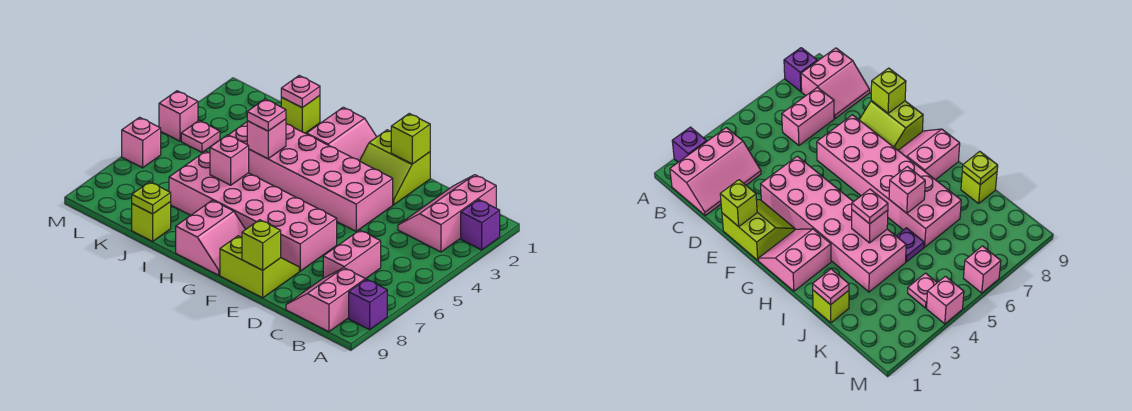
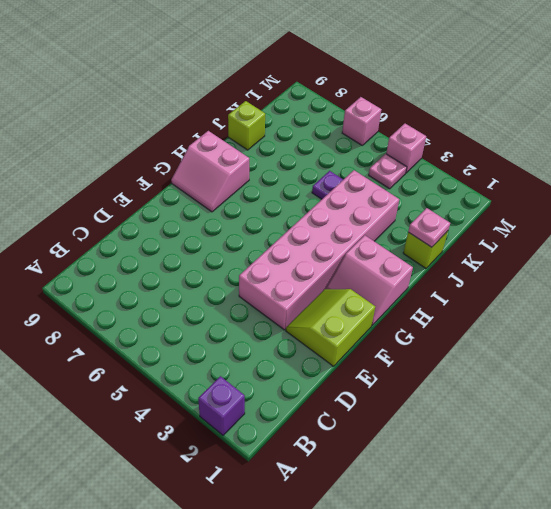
none -> purple 1x1 brick [349,279,387,330]
none -> pink 2x3 slope [398,175,496,252]
none -> pink 2x2 slope [286,268,365,332]

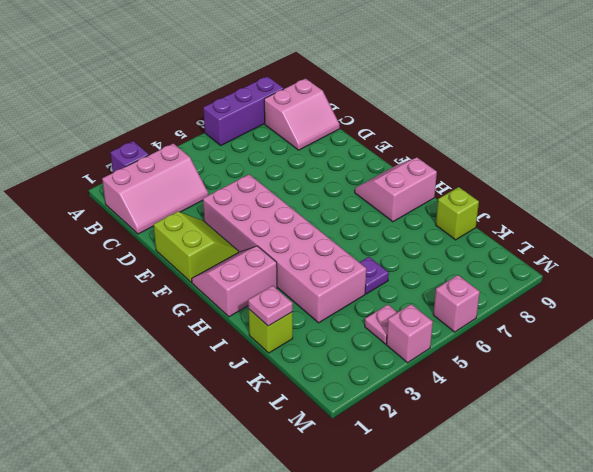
purple 1x3 brick [203,76,284,145] -> purple 1x1 brick [349,279,387,330]
none -> pink 1x2 brick [323,230,381,279]
none -> pink 2x6 brick [169,151,337,271]
none -> lime 2x2 slope [220,236,299,298]

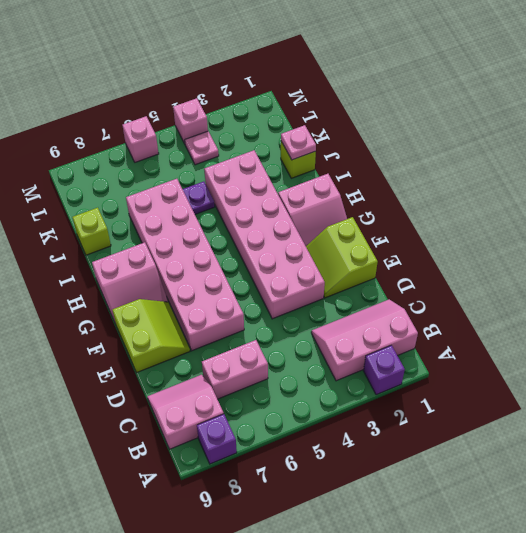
none -> lime 1x1 brick [391,114,430,164]
none -> lime 1x1 brick [242,220,281,270]
none -> pink 1x1 brick [247,119,286,159]

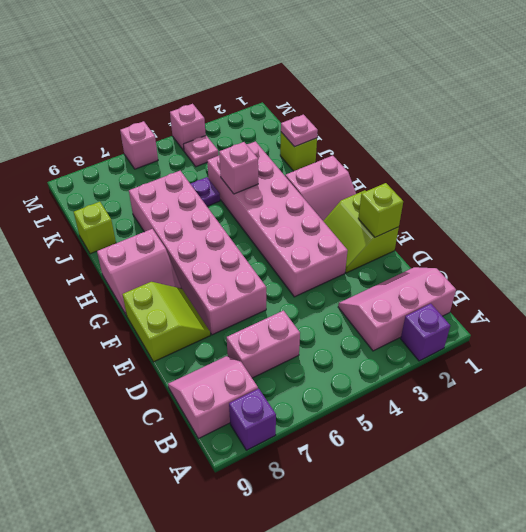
none -> lime 1x1 brick [242,220,281,270]
none -> pink 1x1 brick [210,135,249,185]
none -> lime 1x1 plate [132,182,171,214]

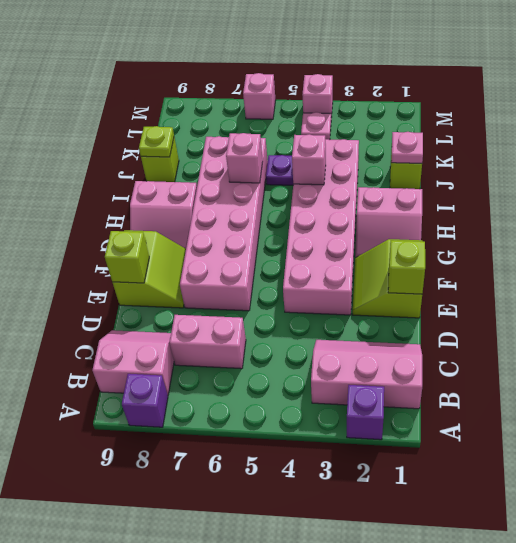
none -> pink 1x1 plate [247,99,286,131]

